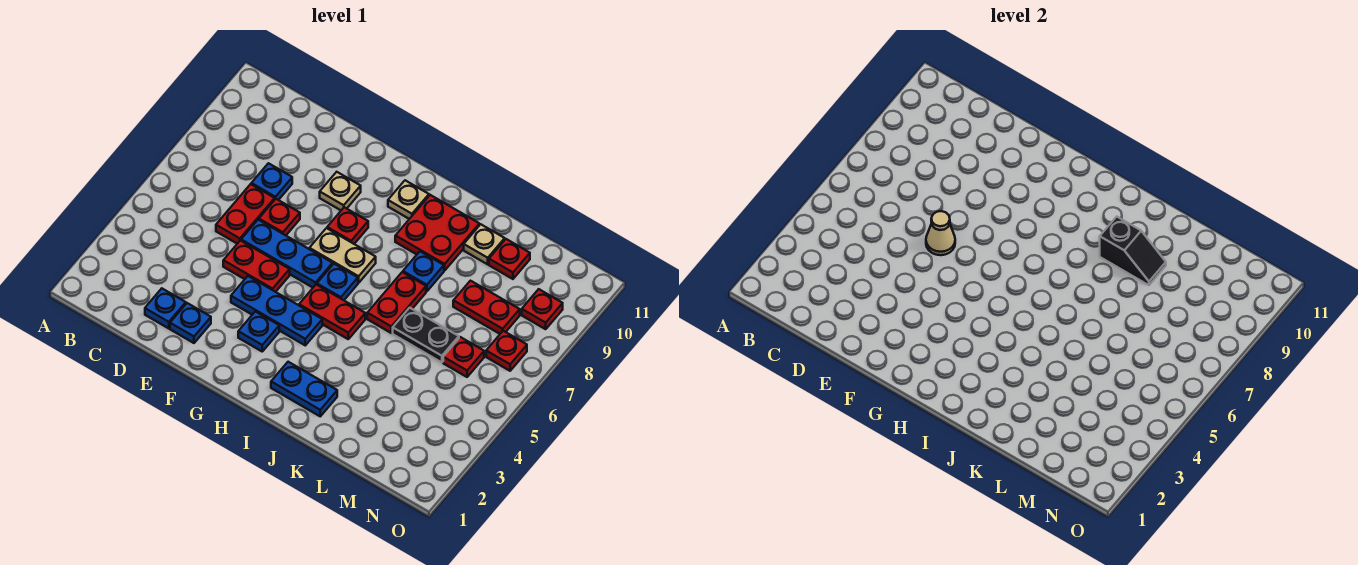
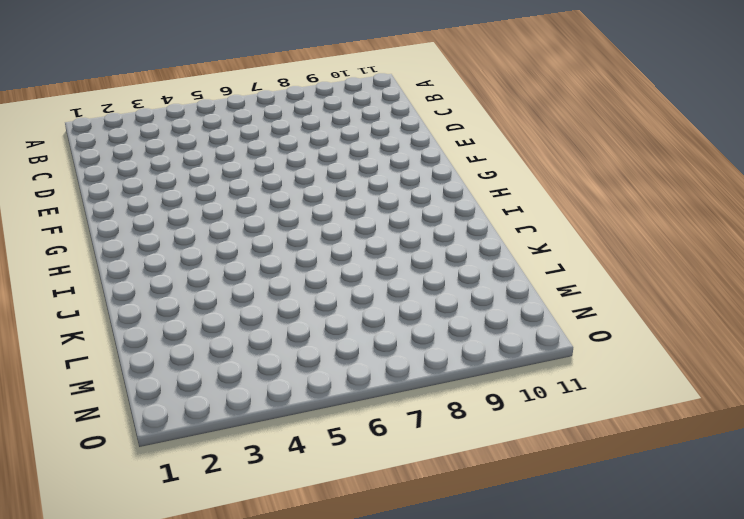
none -> blue 1x1 plate [145,289,186,329]
none -> red 1x2 plate [216,184,275,244]
none -> blue 1x1 plate [251,163,292,200]

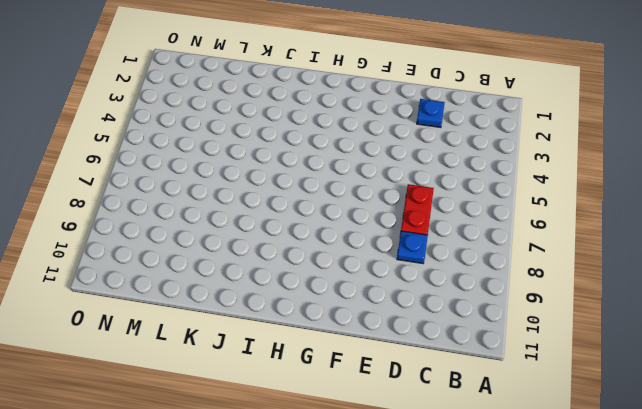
none -> blue 1x1 plate [170,303,211,343]
none -> red 1x2 plate [223,240,290,292]
none -> blue 1x3 plate [241,220,333,288]

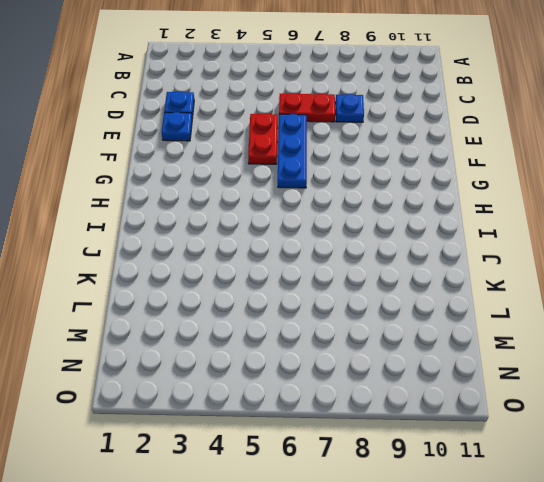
none -> red 1x1 plate [259,199,300,235]
none -> blue 1x3 plate [231,276,322,345]
none -> tan 1x1 plate [320,172,361,210]

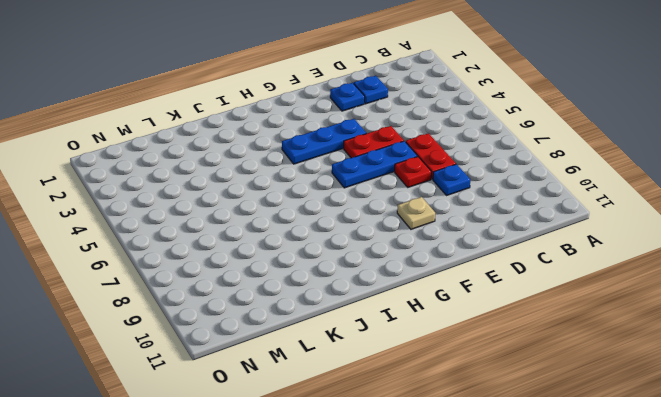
none -> blue 1x1 plate [238,311,279,351]
none -> tan 1x2 plate [309,228,376,283]
none -> red 1x1 plate [327,207,368,244]

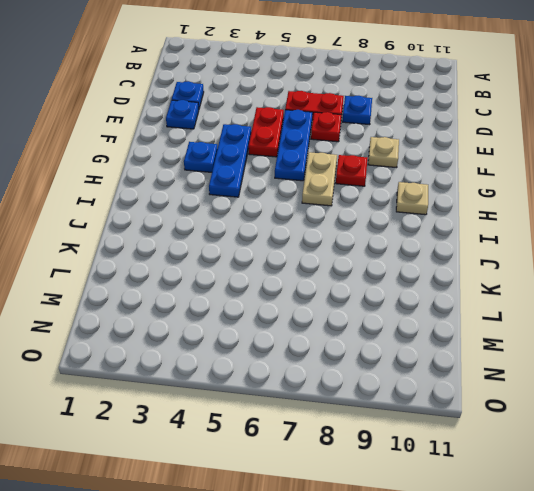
none -> red 1x2 plate [299,285,365,339]
none -> blue 1x1 plate [317,264,358,300]
none -> blue 1x2 plate [271,362,337,416]

